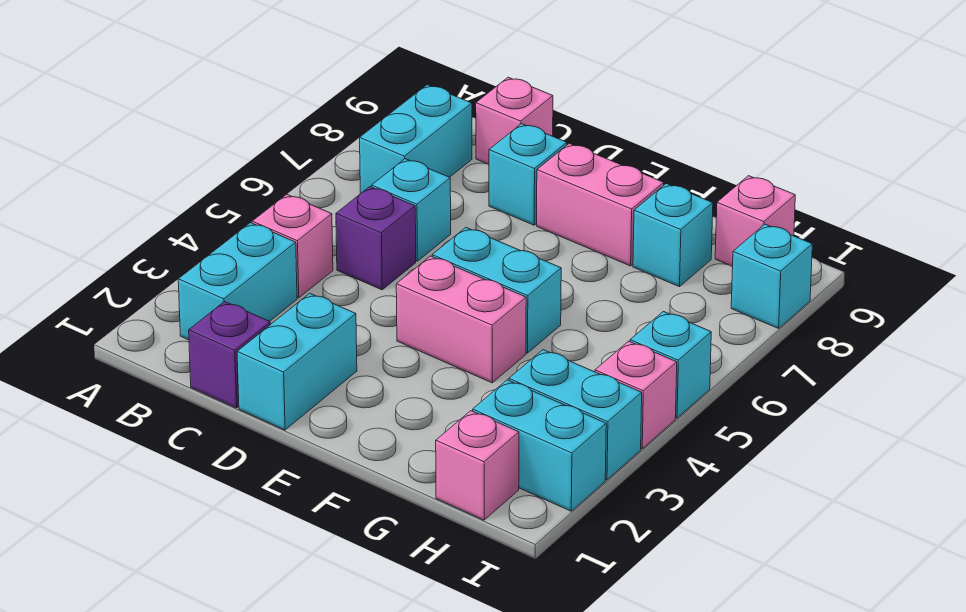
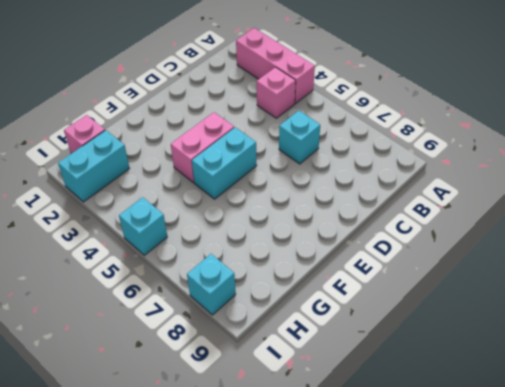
pink 1x3 brick [236,28,315,103] -> none
none -> cyan 1x2 brick [178,223,297,340]
none -> cyan 1x2 brick [360,85,472,194]
none -> purple 1x1 brick [189,302,271,408]

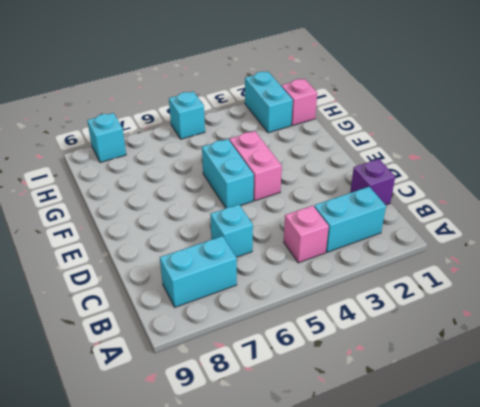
none -> purple 1x1 brick [336,187,416,290]
none -> pink 1x1 brick [476,77,553,164]
none -> cyan 1x2 brick [237,293,357,430]

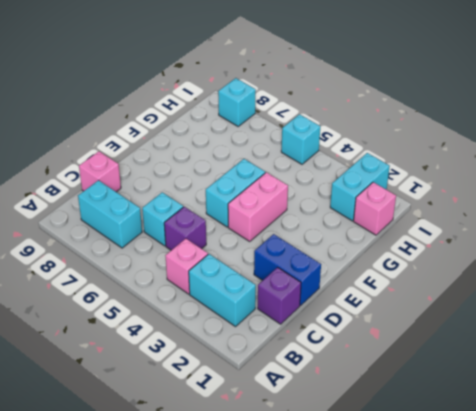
blue 1x2 brick [254,234,321,305] -> cyan 1x2 brick [237,293,357,430]
none -> cyan 1x1 brick [489,124,567,225]
none -> pink 1x2 brick [537,143,664,266]
none -> cyan 1x1 brick [633,183,713,287]

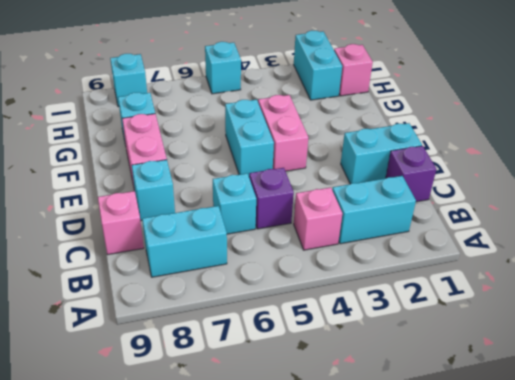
none -> cyan 1x2 brick [509,350,642,480]
none -> pink 1x1 brick [715,176,795,266]
none -> pink 1x1 brick [595,341,677,449]

